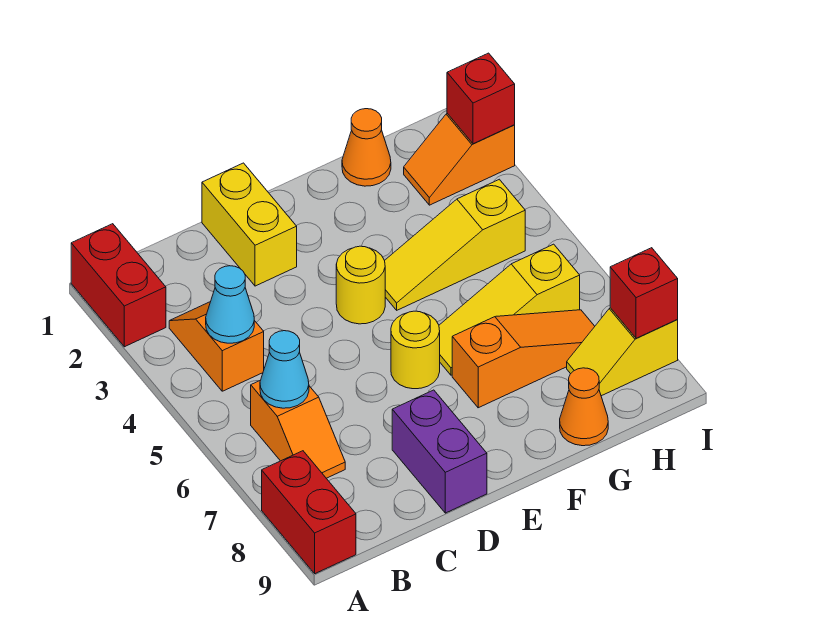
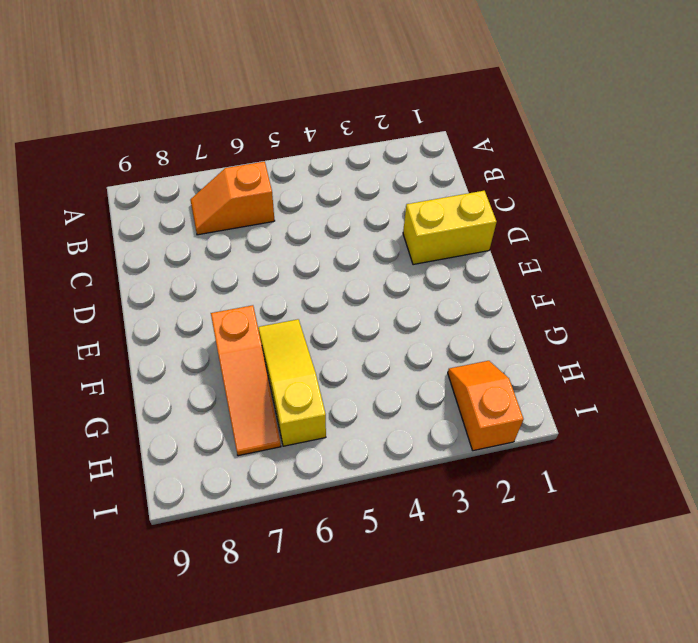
none -> red 1x2 brick [71,224,166,347]
none -> red 1x2 brick [262,451,356,574]
none -> orange 1x2 slope [169,302,264,391]

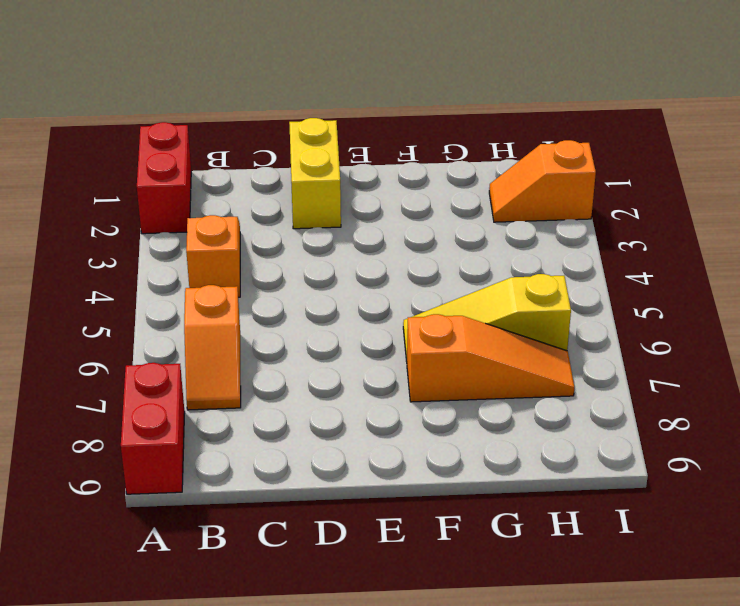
none -> purple 1x2 brick [392,390,487,513]
none -> yellow 1x1 round brick [336,246,385,324]
none -> yellow 1x1 round brick [391,311,440,389]

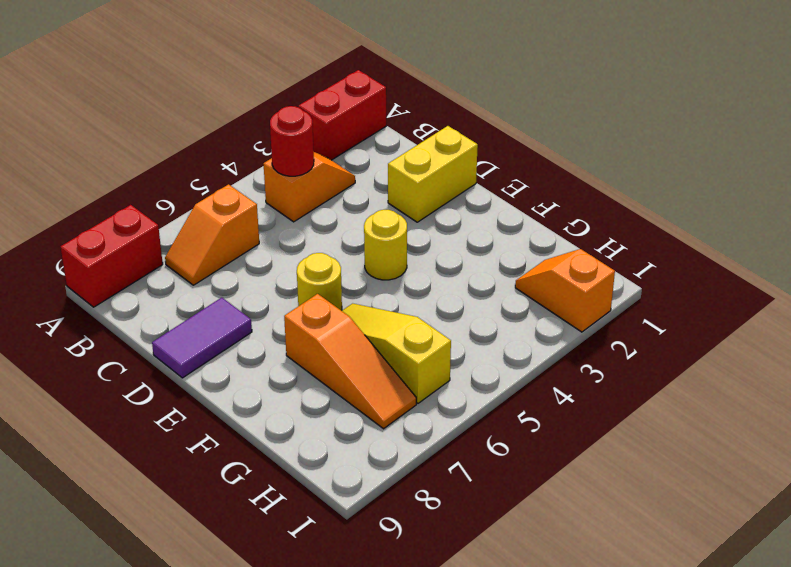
red 1x1 round brick [270,106,314,176] -> cyan 1x1 cone [206,266,254,343]
purple 1x2 tile [152,298,252,378] -> purple 1x2 brick [392,390,487,513]
none -> yellow 1x3 slope [385,179,525,310]
none -> orange 1x1 cone [342,109,391,186]
none -> orange 1x1 cone [560,368,608,446]

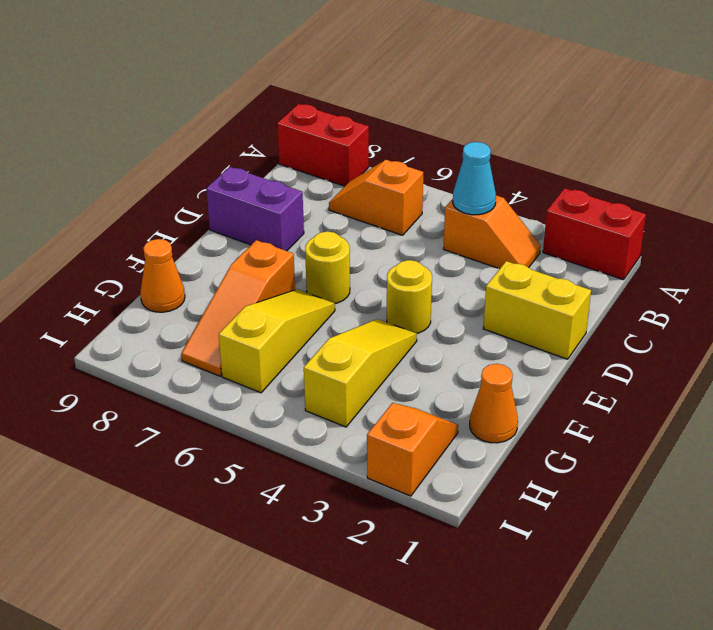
none -> yellow 1x2 slope [567,308,678,396]
none -> cyan 1x1 cone [260,331,309,408]
none -> red 1x1 brick [447,53,515,144]

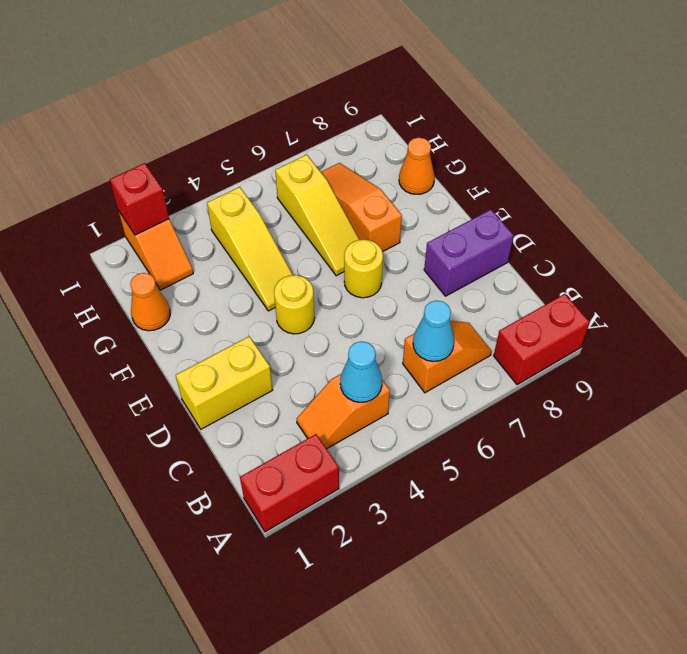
none -> yellow 1x2 slope [567,308,678,396]
none -> red 1x1 brick [610,248,678,339]

